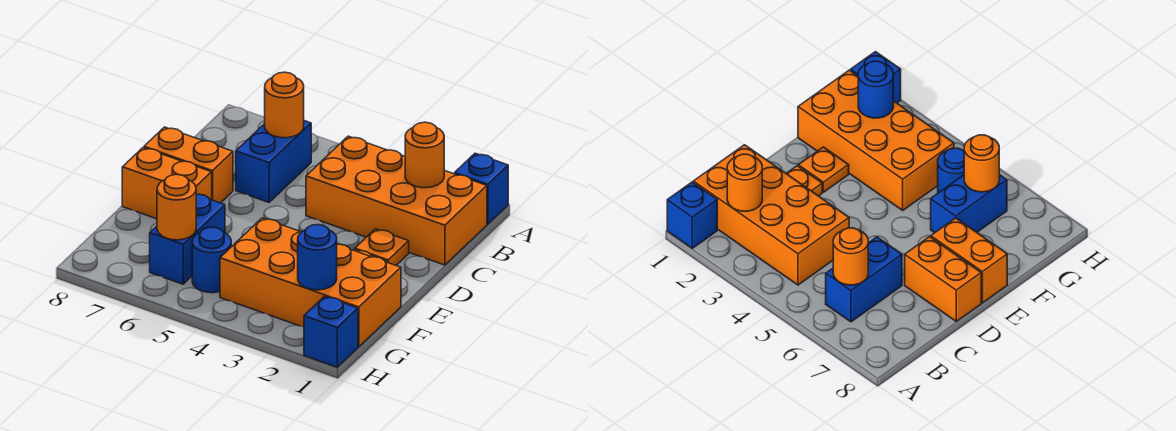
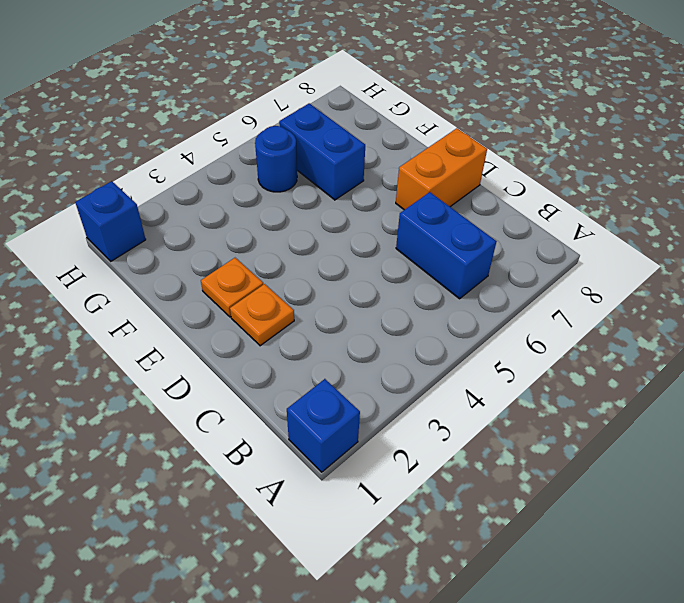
none -> orange 2x4 brick [306,136,487,265]
none -> orange 1x2 brick [122,148,212,219]
none -> orange 2x4 brick [220,218,401,347]

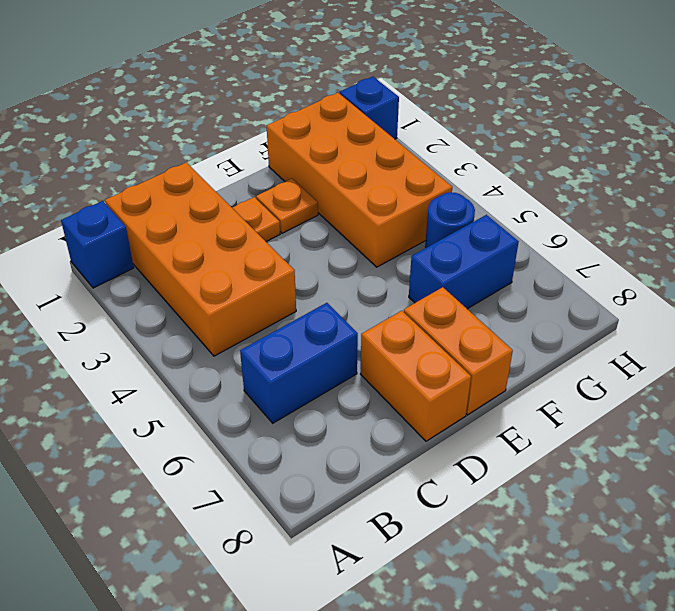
none -> orange 1x1 round brick [405,122,444,188]
none -> orange 1x1 round brick [265,72,304,138]
none -> blue 1x1 round brick [298,225,337,290]

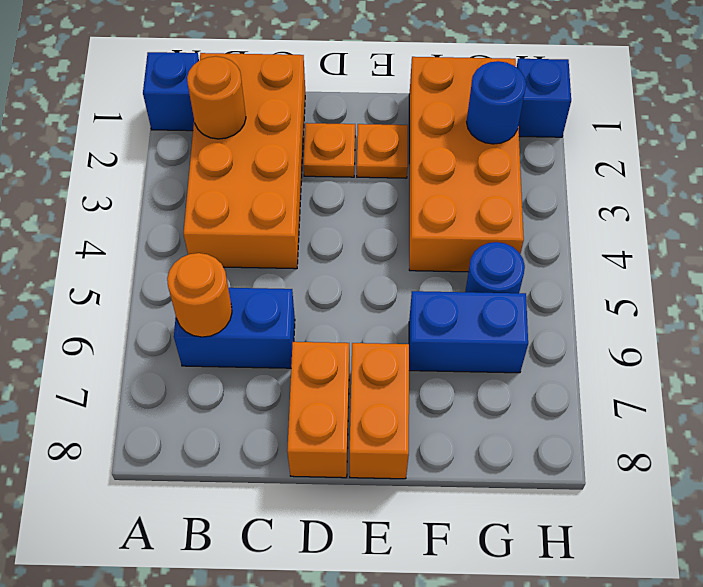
none -> orange 1x1 round brick [157,174,196,240]

